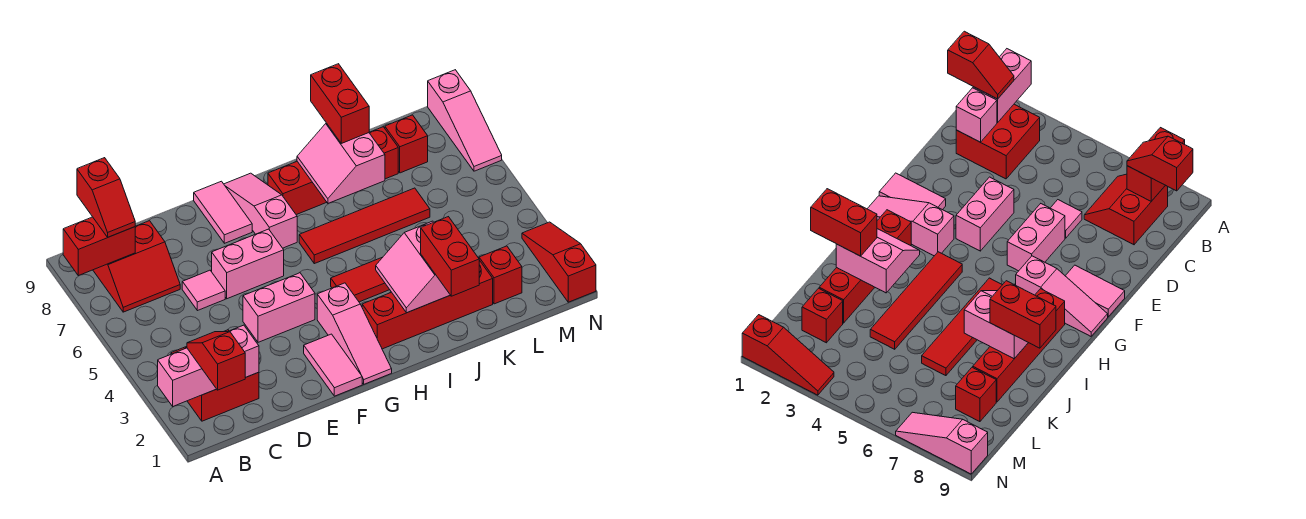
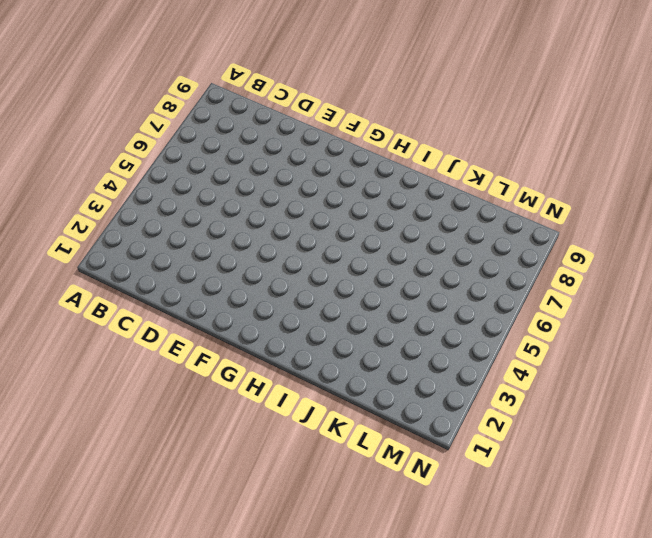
none -> red 2x2 brick [171,330,259,421]
none -> red 2x2 slope [93,221,180,312]
none -> pink 1x1 tile [182,270,225,311]

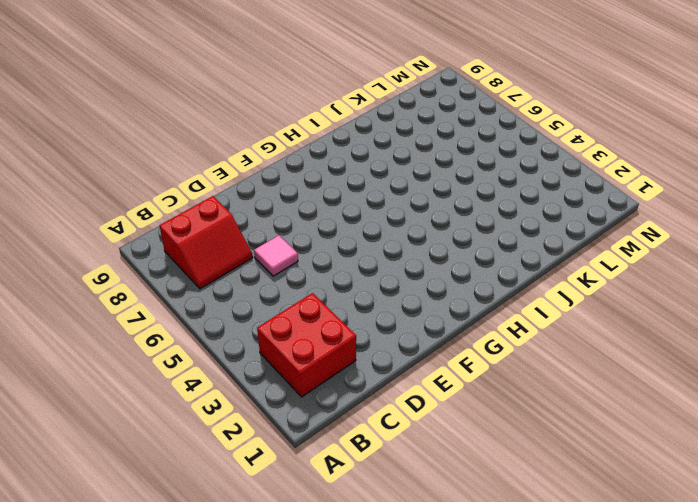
none -> pink 1x2 brick [243,273,315,342]
none -> pink 1x2 brick [212,229,284,299]
none -> pink 1x2 tile [304,334,362,396]

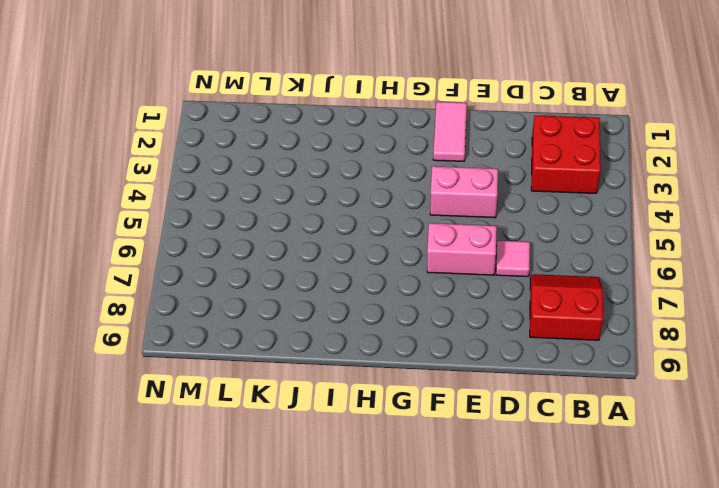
none -> pink 1x2 tile [194,181,252,243]
none -> pink 1x3 slope [317,283,392,384]
none -> pink 1x3 slope [224,173,297,248]

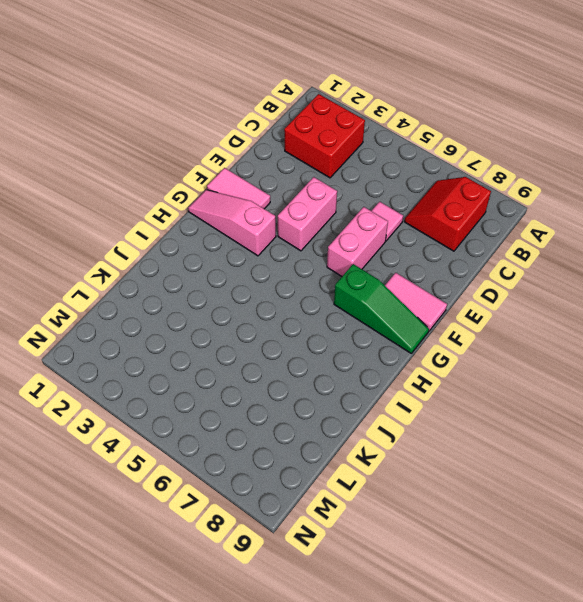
green 1x3 slope [334,264,429,354] -> pink 1x3 slope [224,173,297,248]
none -> red 1x4 brick [362,260,493,349]
none -> red 1x4 tile [331,257,390,302]
none -> red 1x4 tile [299,188,430,264]

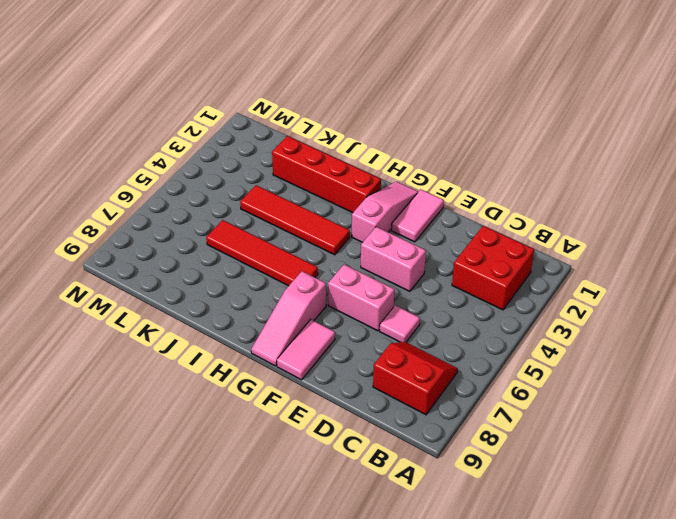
none -> red 1x4 brick [268,127,398,215]
none -> red 1x1 brick [479,246,522,304]
none -> red 1x1 brick [385,115,428,173]

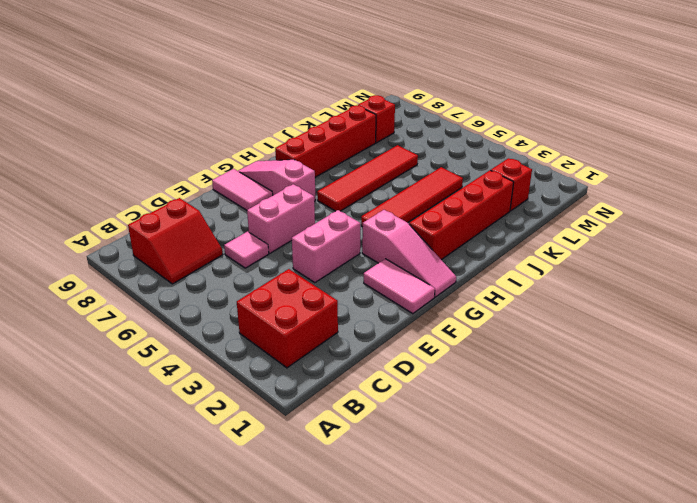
none -> red 1x3 slope [522,222,596,302]
none -> pink 1x3 slope [428,70,502,171]
none -> pink 1x2 brick [158,348,216,406]

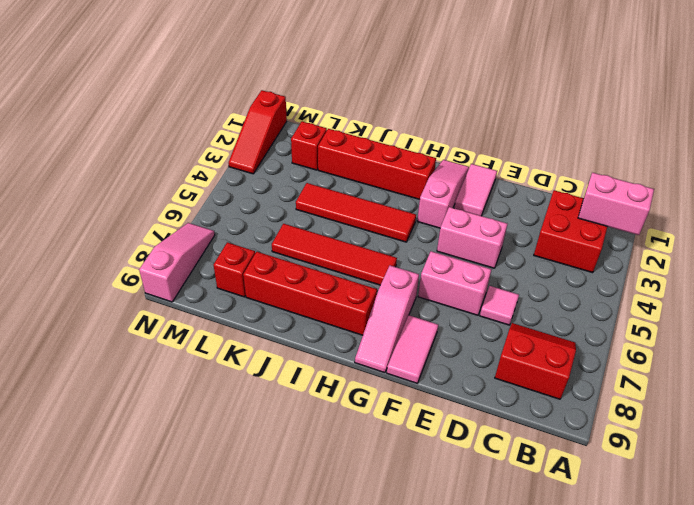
none -> red 1x2 brick [63,217,135,276]
none -> pink 1x1 brick [228,325,259,377]
none -> pink 2x2 slope [376,221,450,313]

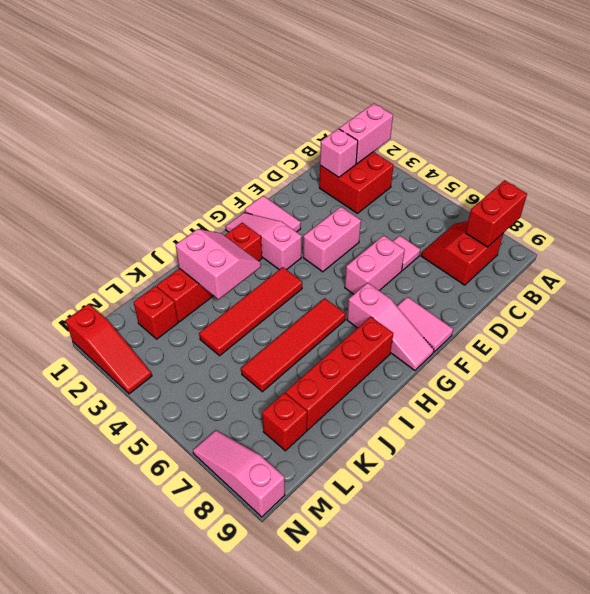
none -> pink 2x2 slope [297,123,385,203]
none -> red 1x2 slope [187,332,246,390]
none -> red 1x2 slope [77,158,135,237]

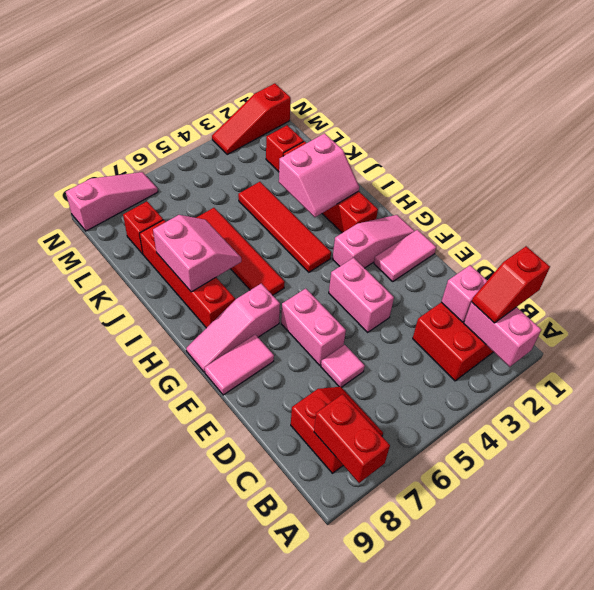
pink 2x2 slope [153,215,241,292] -> pink 2x2 slope turned to [297,123,385,203]
none -> red 1x2 slope [77,158,135,237]
none -> red 1x2 brick [421,217,479,296]
none -> red 1x2 brick [311,64,369,143]

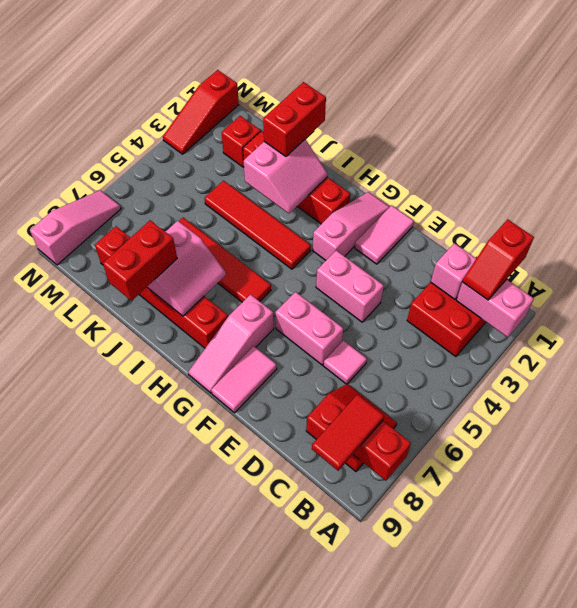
red 1x2 tile [312,395,384,471] -> red 1x2 slope [77,158,135,237]

